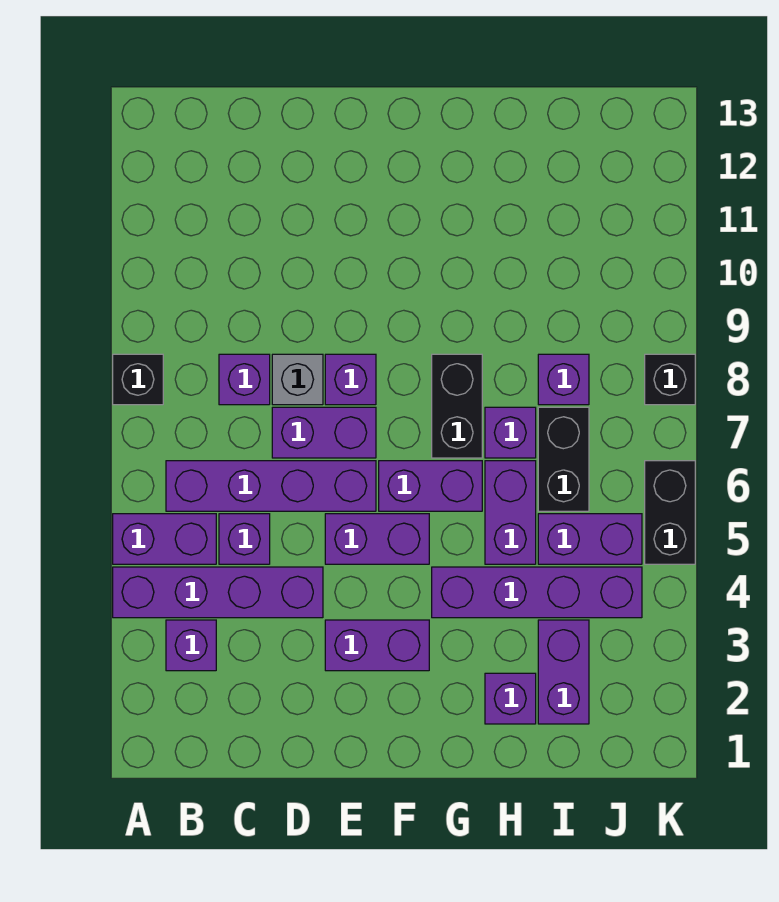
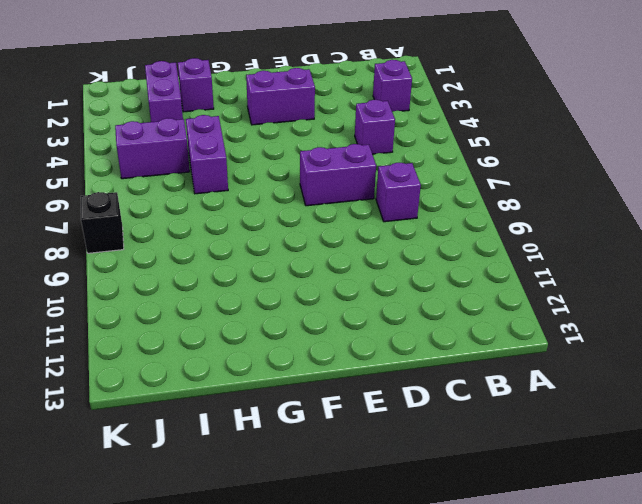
none -> purple 1x4 brick [113,567,323,618]
none -> purple 1x2 brick [113,514,216,564]
none -> black 1x1 brick [113,354,163,405]

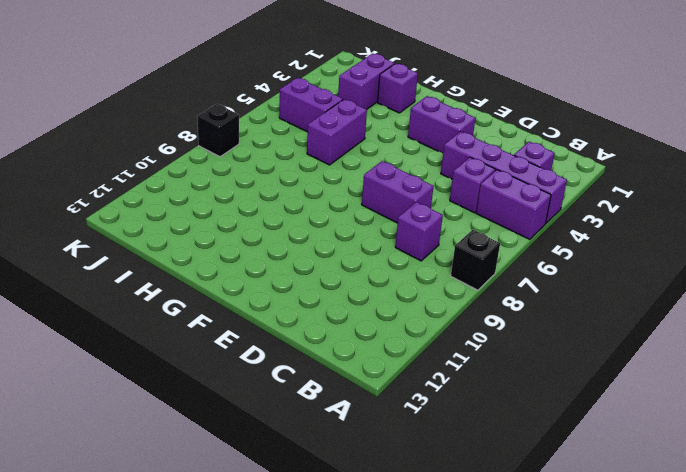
none -> purple 1x4 brick [166,461,376,511]
none -> grey 1x1 brick [272,354,323,405]
none -> purple 1x2 brick [325,514,429,564]

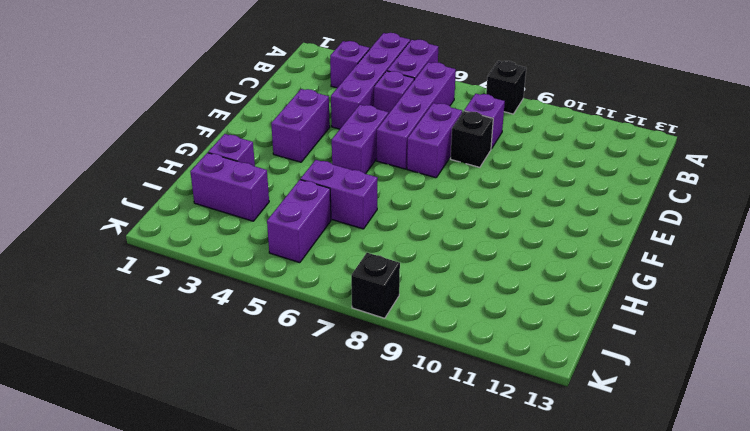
black 1x1 brick [450,111,493,167] -> grey 1x1 brick [272,354,323,405]
none -> purple 1x1 brick [325,354,376,405]
none -> purple 1x2 brick [379,461,482,511]
none -> purple 1x4 brick [432,567,642,618]

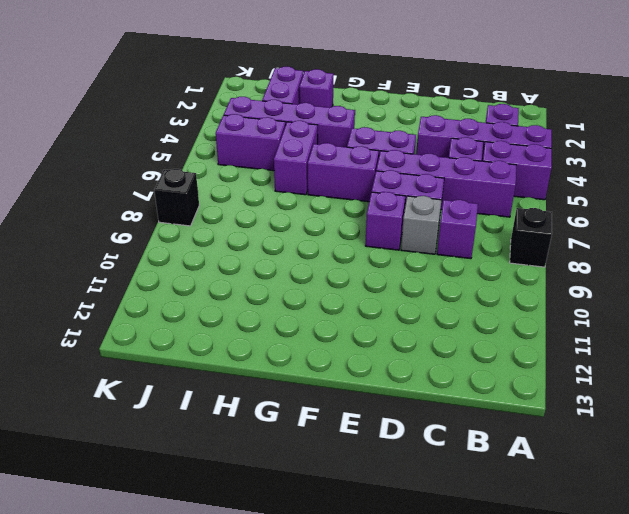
none -> purple 1x2 brick [325,620,429,671]
none -> black 1x2 brick [432,354,482,458]
none -> purple 1x1 brick [485,407,536,458]

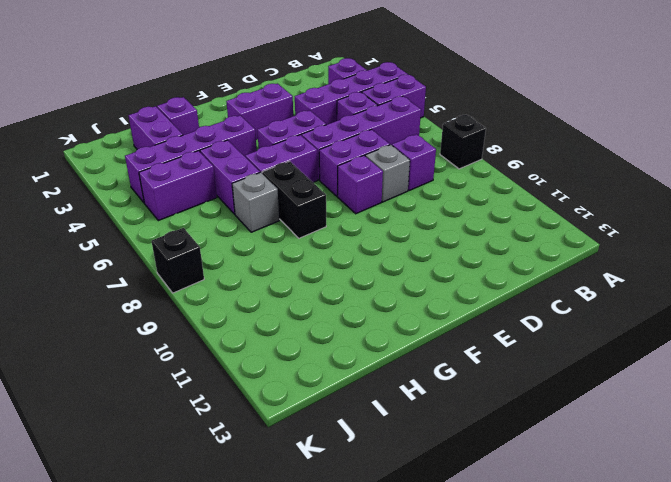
grey 1x1 brick [232,172,279,232] -> purple 1x1 brick [485,407,536,458]
none -> black 1x2 brick [538,407,589,511]
none -> purple 1x1 brick [538,354,589,405]
none -> black 1x2 brick [645,461,695,564]

